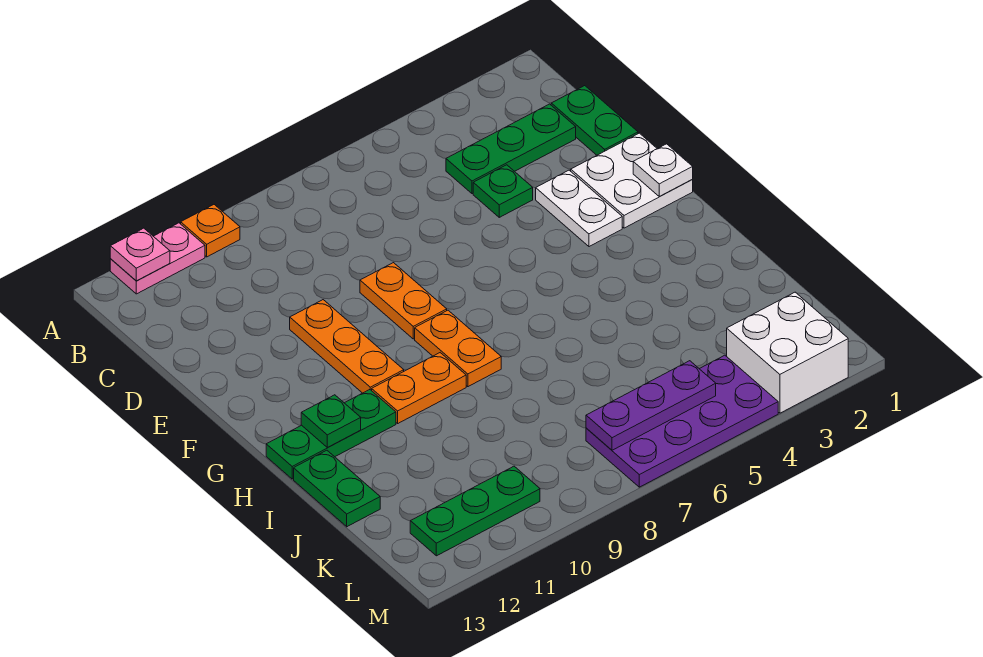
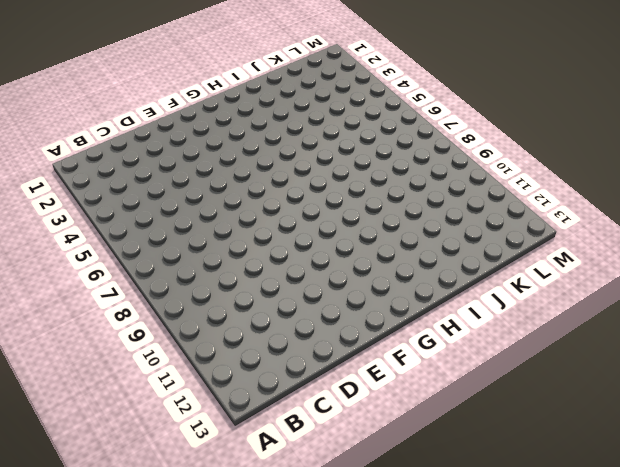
none -> orange 1x1 plate [181,205,240,257]
none -> pink 1x2 plate [110,223,205,294]
none -> green 1x2 plate [551,86,638,155]

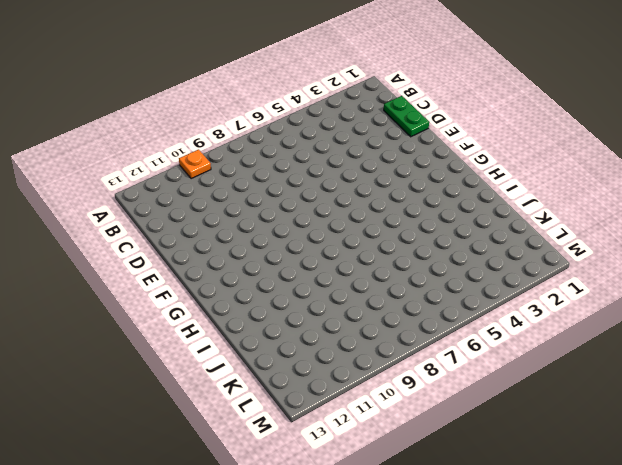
none -> pink 1x2 plate [110,223,205,294]
none -> green 1x3 plate [446,104,576,194]
none -> green 1x1 plate [473,165,533,217]

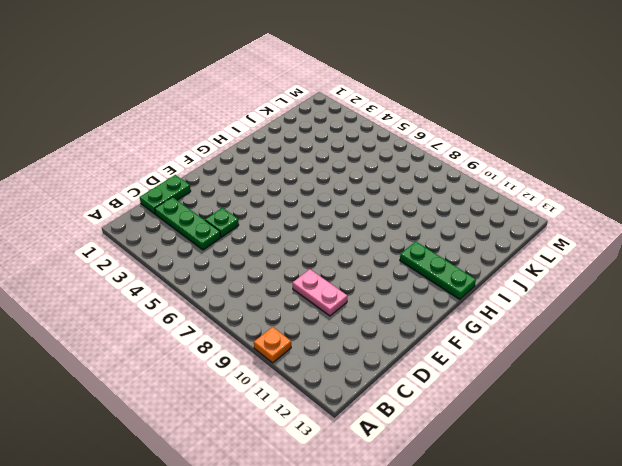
pink 1x2 plate [293,269,347,316] -> pink 1x2 plate moved to [110,223,205,294]
none -> white 2x2 plate [571,133,693,228]
none -> white 1x2 plate [536,170,622,247]
none -> orange 1x2 plate [360,263,447,339]

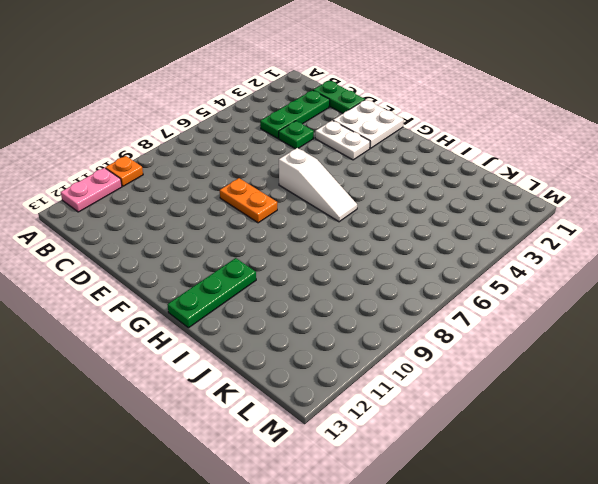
white 1x3 slope [279,148,357,222] -> none
none -> orange 1x3 plate [290,300,404,393]
none -> orange 1x2 plate [415,310,501,387]
none -> orange 1x2 plate [372,353,466,423]

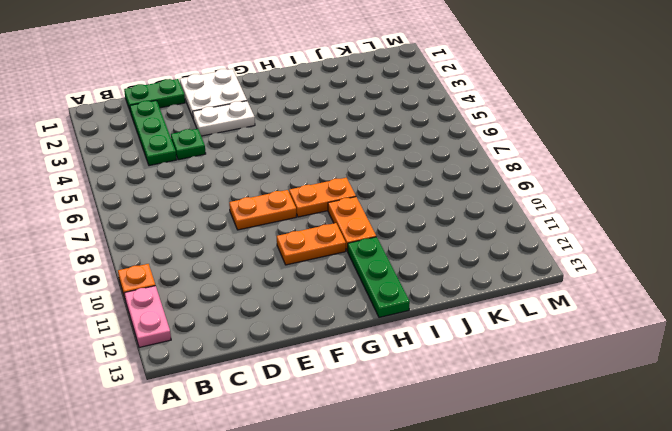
orange 1x2 plate [277,223,346,265] -> orange 1x3 plate [290,300,404,393]
none -> green 1x2 plate [294,450,380,527]
none -> white 2x2 brick [727,292,848,413]
none -> purple 2x4 plate [586,355,778,487]

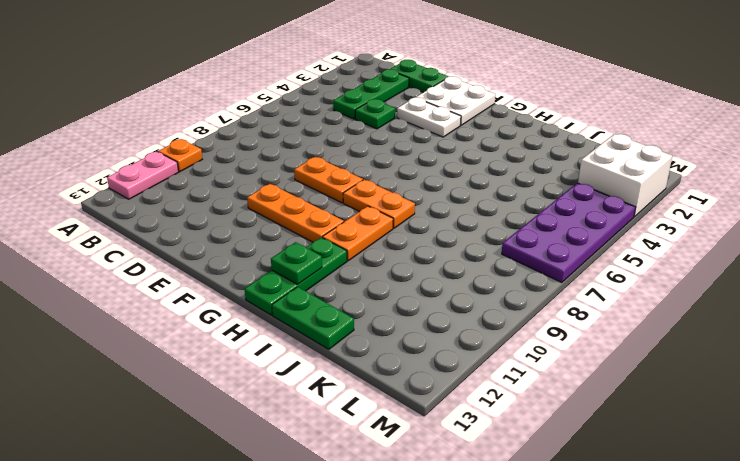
none -> green 1x3 plate [410,466,540,556]
none -> pink 1x1 plate [110,228,170,281]
none -> white 1x1 plate [633,144,693,197]

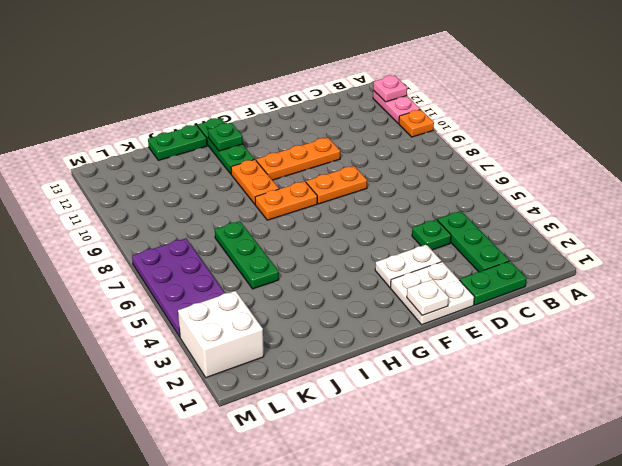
green 1x3 plate [215,221,279,289] -> green 1x3 plate moved to [410,466,540,556]
none -> purple 1x3 plate [586,361,716,450]

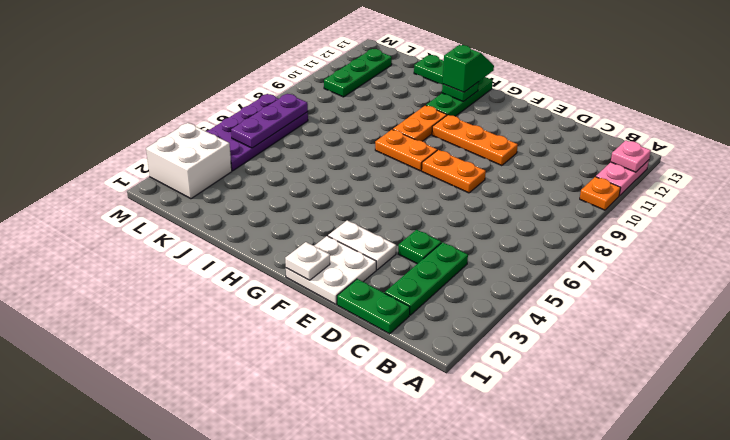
green 1x2 slope [443,45,494,92] -> none

